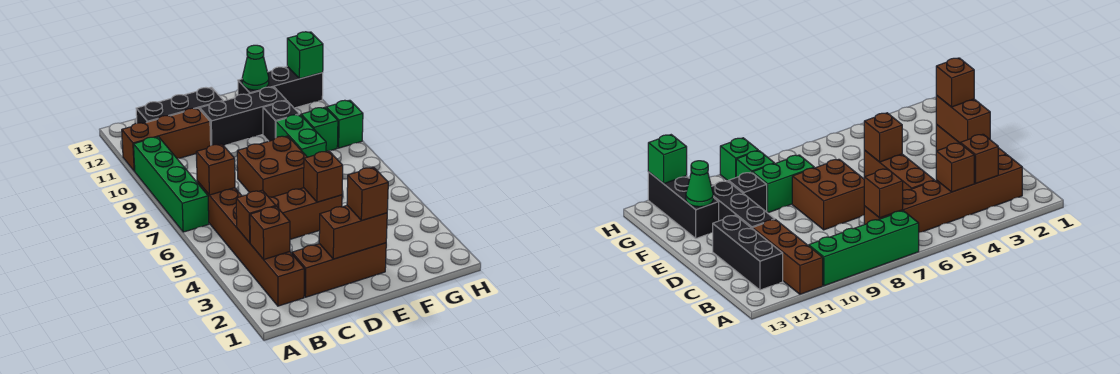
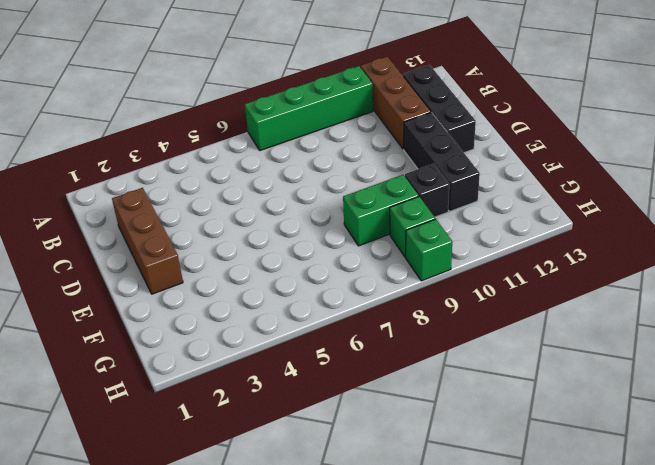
none -> brown 1x6 brick [197,181,304,306]
none -> brown 1x3 brick [269,188,342,239]
none -> brown 2x2 brick [237,136,307,197]

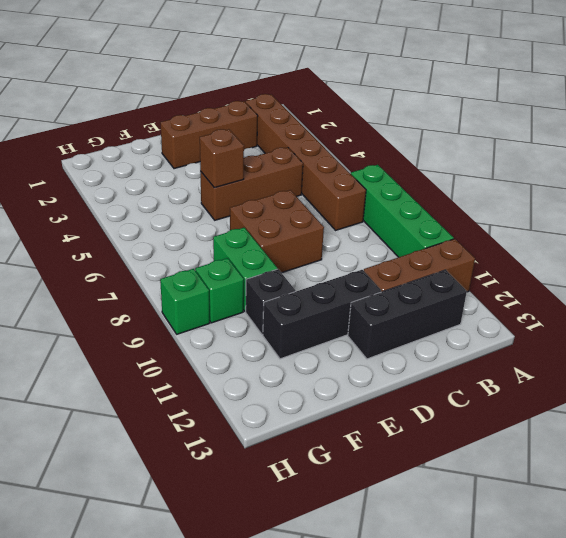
none -> black 1x3 brick [238,66,323,108]
none -> brown 1x1 brick [250,206,290,259]
none -> brown 1x1 brick [236,190,276,243]

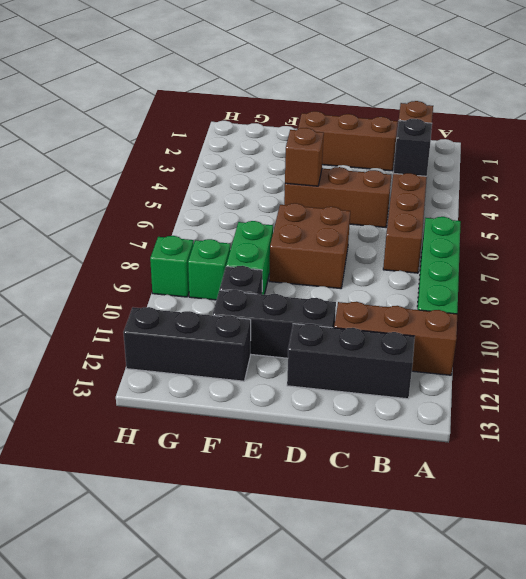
black 1x1 brick [393,119,432,176] -> brown 1x1 brick [236,190,276,243]
none -> brown 1x1 brick [196,144,235,195]
none -> brown 1x2 brick [319,206,387,259]
none -> green 1x1 cone [242,45,269,90]

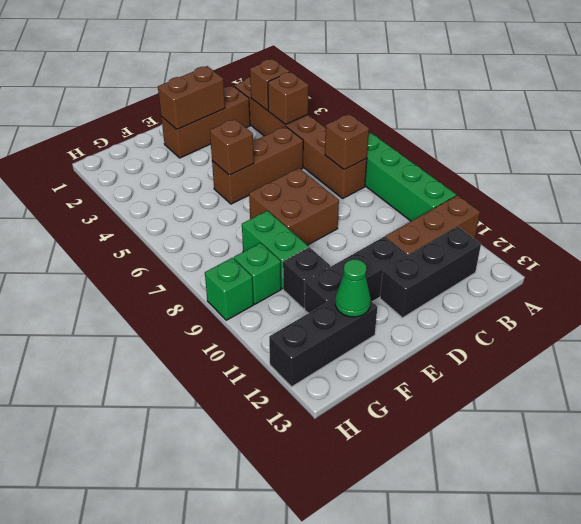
none -> green 1x1 brick [287,32,323,79]
none -> brown 1x1 brick [347,167,388,220]

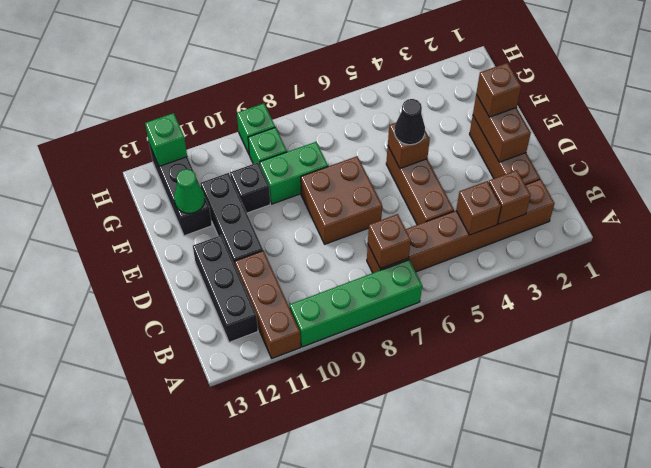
black 1x1 cone [394,99,425,145] -> none

